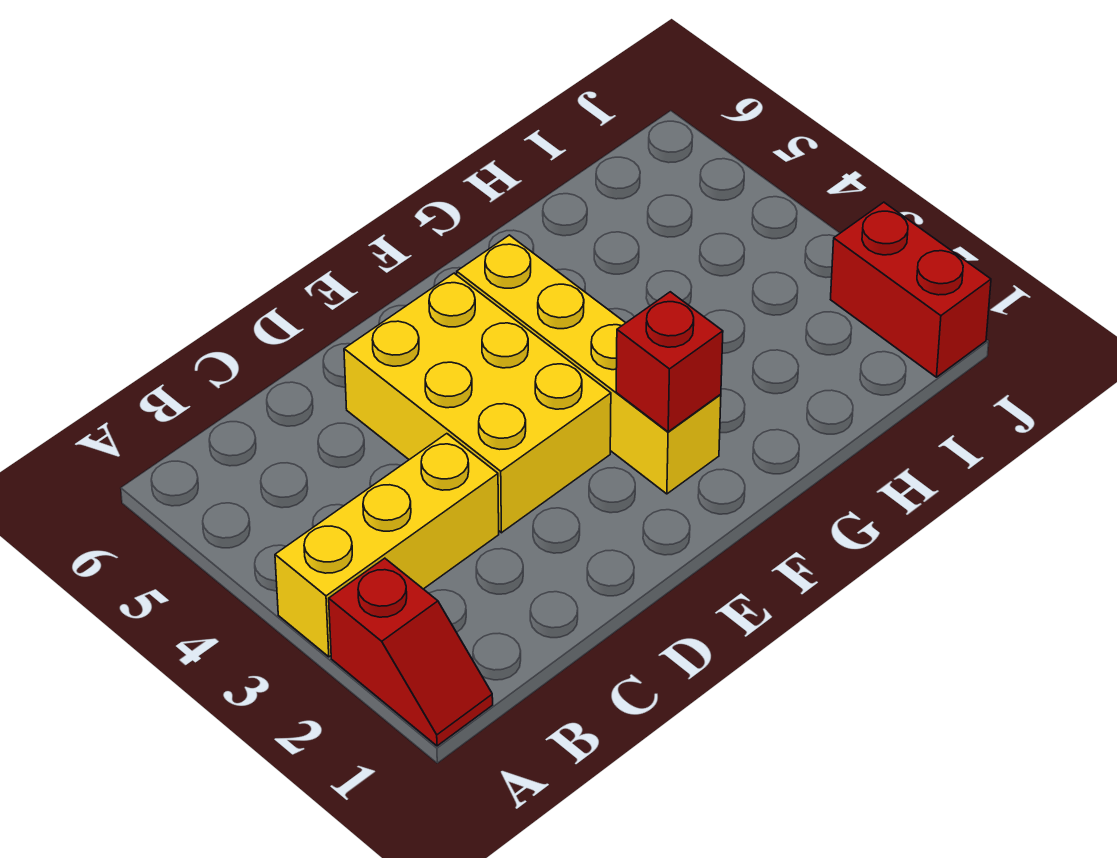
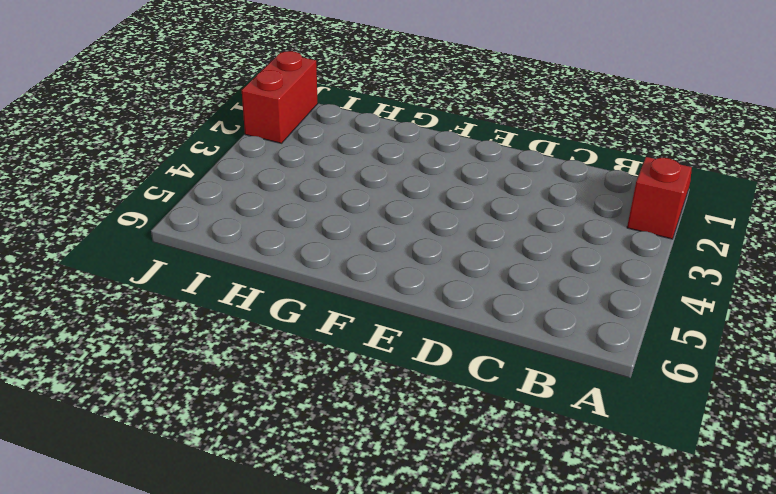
none -> yellow 1x3 brick [275,434,499,657]
none -> yellow 2x3 brick [344,273,611,533]

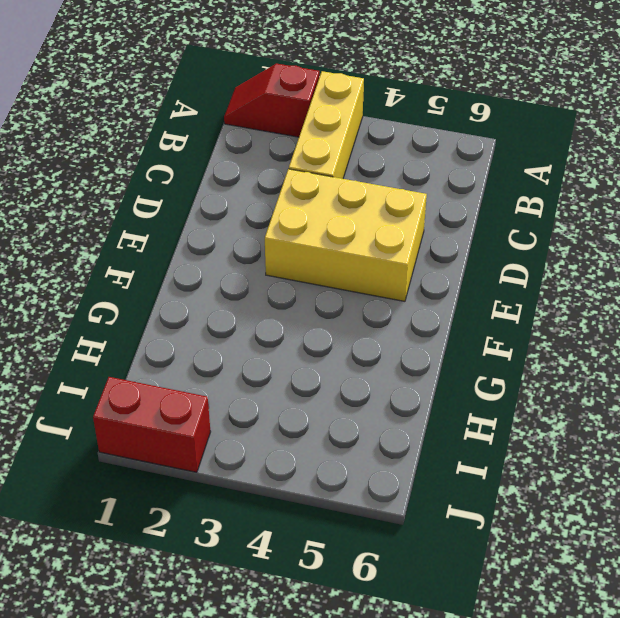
none -> yellow 1x4 brick [457,235,721,494]
none -> red 1x1 brick [616,292,723,432]

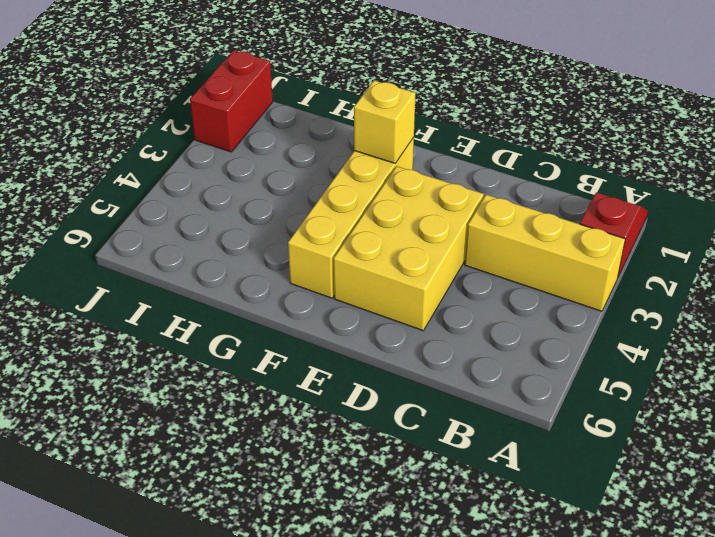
yellow 1x1 brick [354,80,416,163] -> red 1x1 brick [616,292,723,432]

